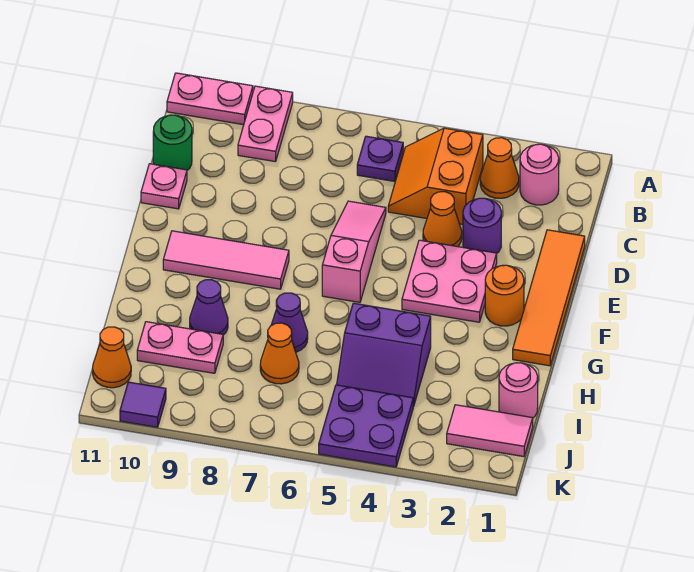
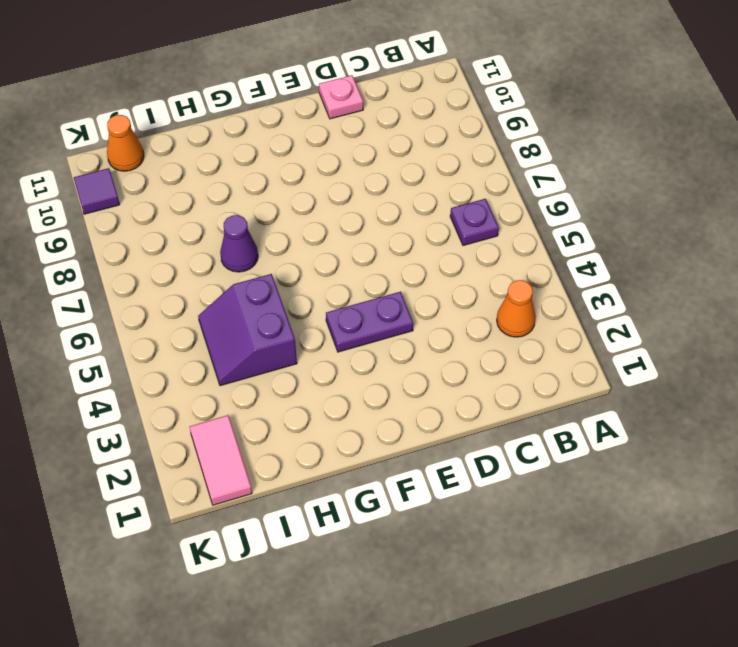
purple 1x2 plate [326,292,413,352] -> pink 2x2 plate [402,240,497,322]
none -> pink 1x2 plate [238,86,293,162]
none -> pink 1x2 plate [167,73,253,125]
none -> pink 1x1 round brick [520,144,559,205]

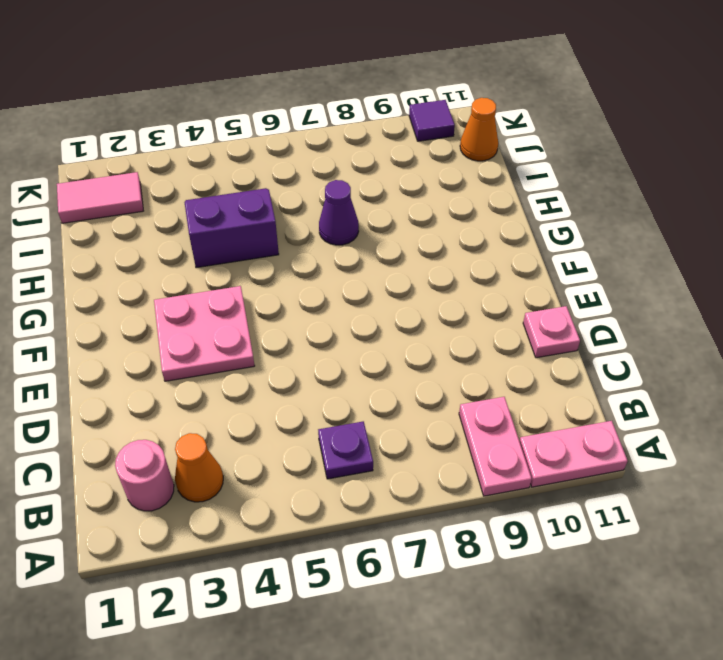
none -> orange 2x2 slope [388,128,483,224]
none -> green 1x1 round brick [153,115,192,170]
none -> orange 1x4 tile [513,230,585,366]

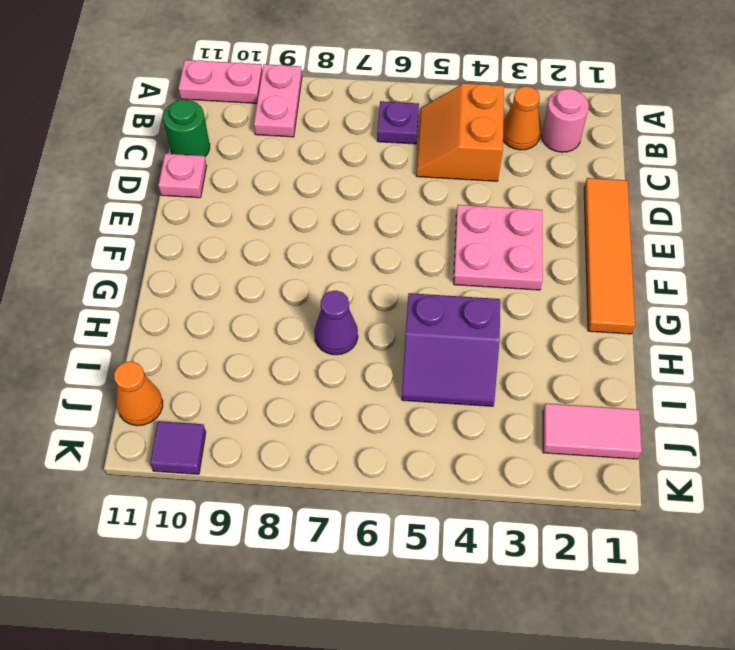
none -> purple 1x1 round brick [463,198,501,253]
none -> orange 1x1 cone [423,192,462,247]
none -> pink 1x3 slope [322,201,386,302]

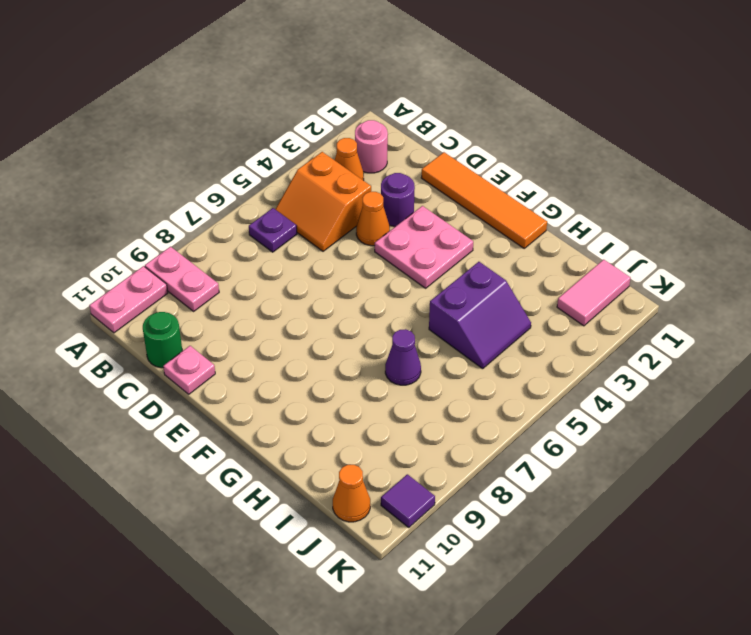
none -> pink 1x3 slope [322,201,386,302]
none -> orange 1x1 round brick [485,265,524,326]
none -> pink 1x3 tile [163,231,289,289]

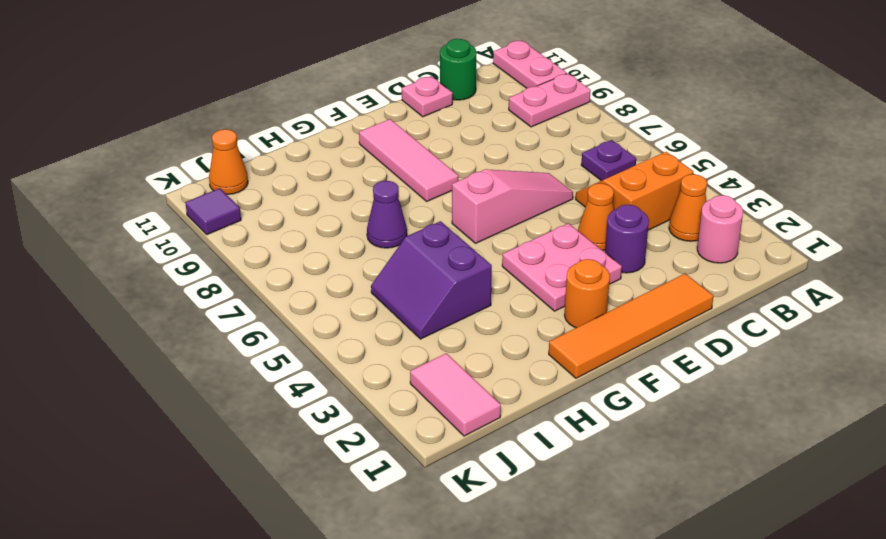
none -> purple 1x1 cone [190,280,228,335]
none -> pink 1x1 round brick [499,363,538,418]
none -> orange 1x1 cone [260,323,299,384]

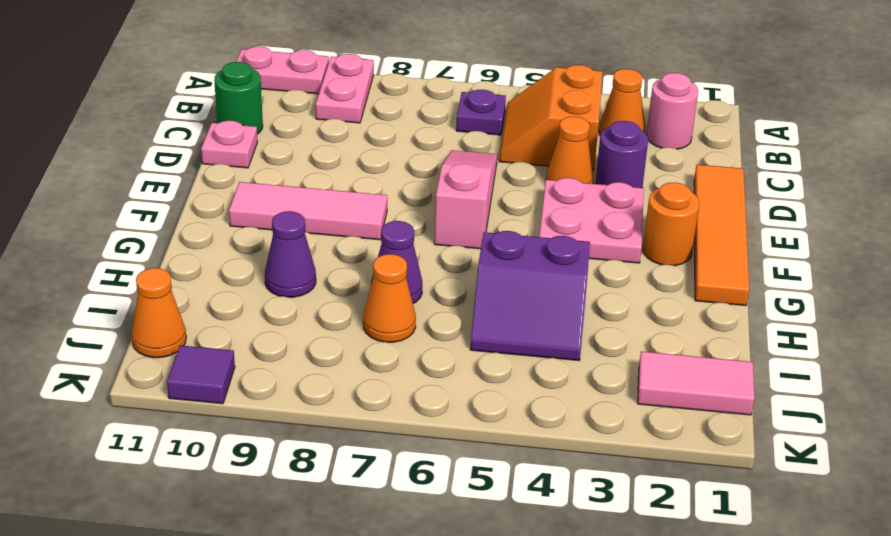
none -> pink 1x1 round brick [499,363,538,418]
none -> pink 1x2 plate [137,322,223,373]
none -> purple 2x2 plate [319,385,413,467]

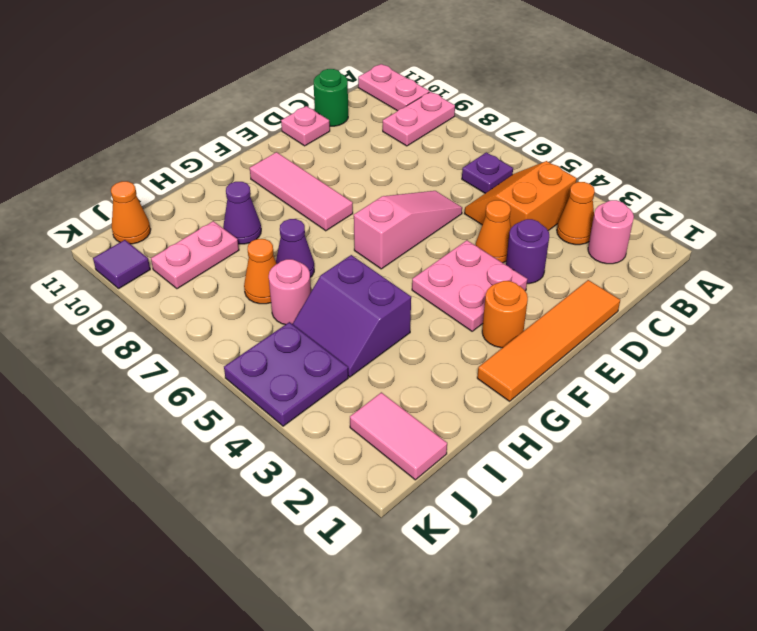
pink 1x1 round brick [269,259,311,325] -> pink 1x1 round brick moved to [499,363,538,418]
pink 1x2 plate [151,221,239,289] -> pink 1x2 plate turned to [137,322,223,373]

